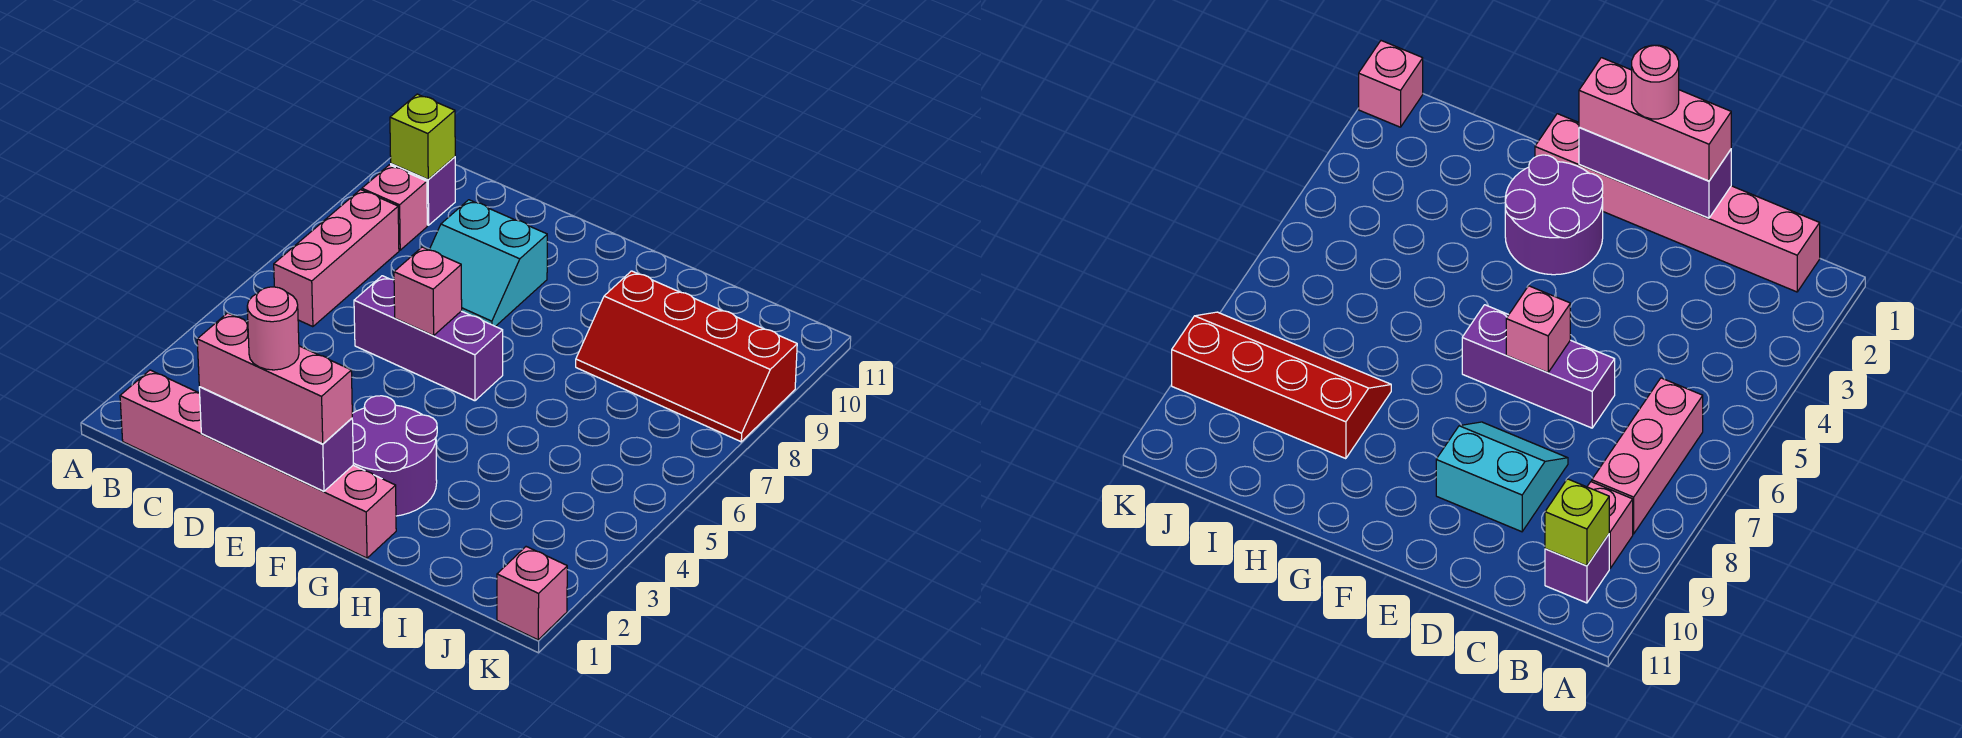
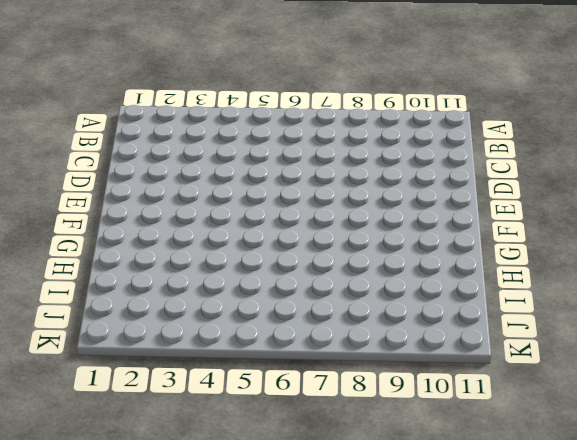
none -> pink 1x6 brick [120,370,396,558]
none -> pink 1x3 brick [274,190,399,327]
none -> pink 1x1 brick [362,165,427,250]

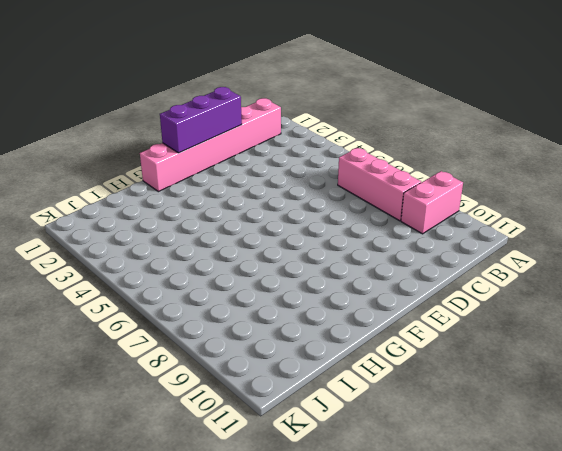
pink 1x2 brick [401,171,463,234] -> pink 1x1 brick [362,165,427,250]
none -> purple 1x1 brick [391,157,455,225]
none -> purple 1x3 brick [354,276,503,401]
none -> cyan 2x2 slope [429,200,547,326]

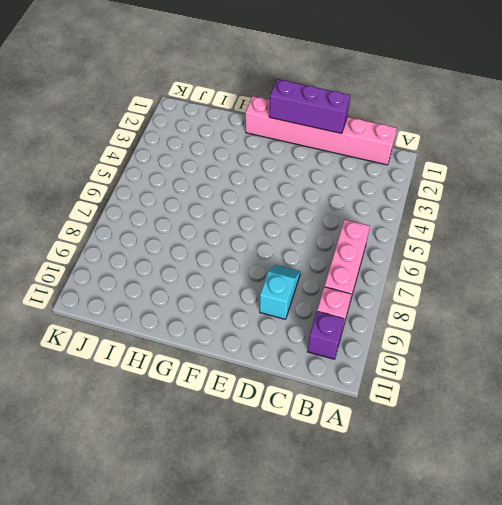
cyan 1x2 slope [260,265,300,319] -> cyan 2x2 slope [429,200,547,326]
none -> purple 1x3 brick [354,276,503,401]
none -> purple 2x2 round brick [352,396,437,516]
none -> red 2x4 slope [576,271,797,442]

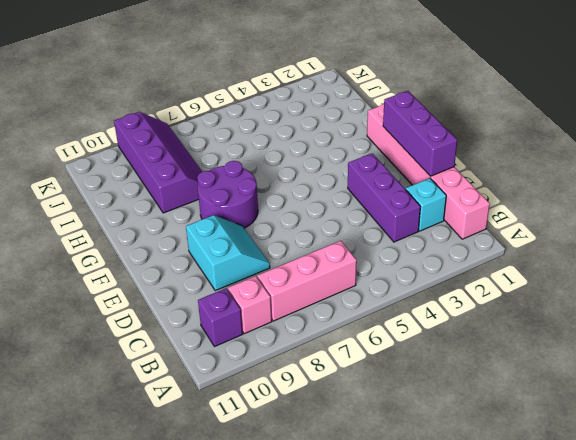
cyan 1x1 brick [405,178,446,231] -> none
purple 1x3 brick [348,153,421,242] -> purple 1x3 brick moved to [354,276,503,401]
purple 2x2 round brick [197,161,258,228] -> purple 2x2 round brick moved to [352,396,437,516]
purple 2x4 slope [114,112,202,213] -> red 2x4 slope [576,271,797,442]
none -> pink 1x1 brick [497,547,567,640]
none -> lime 1x1 brick [390,94,455,179]
none -> pink 1x1 brick [394,247,462,336]

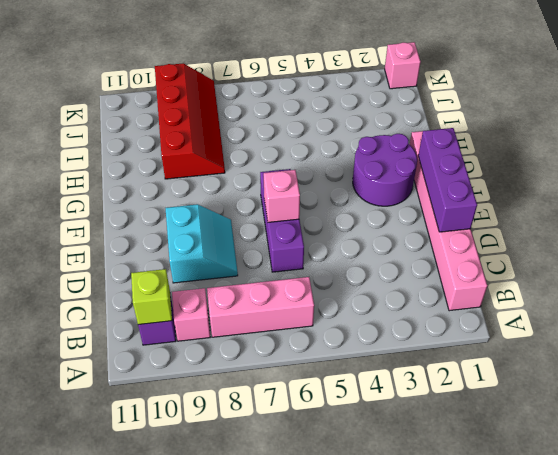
none -> pink 1x3 brick [197,313,352,444]
none -> pink 1x1 round brick [247,287,299,370]

